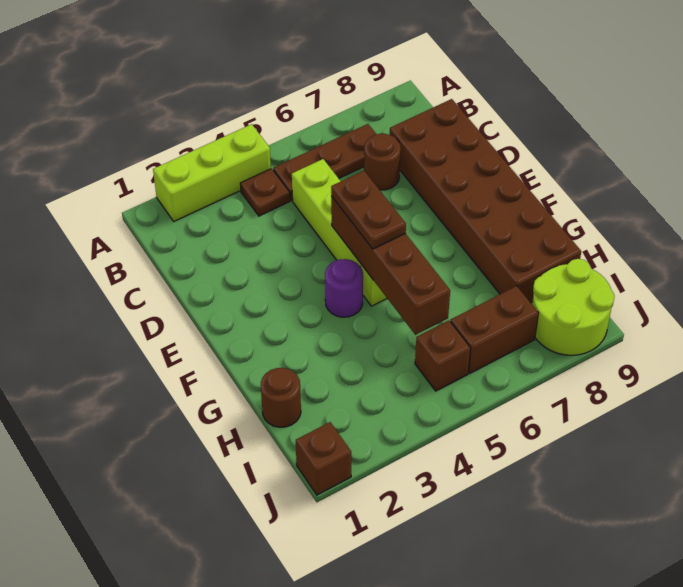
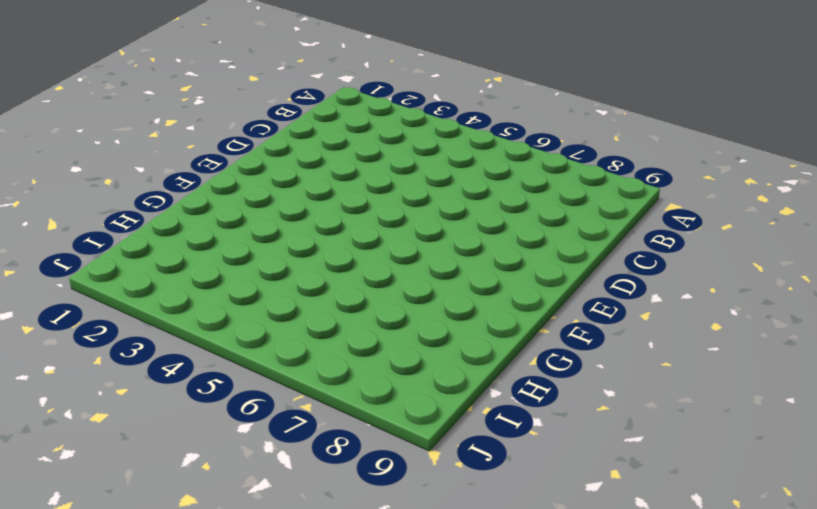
none -> lime 1x3 brick [153,124,271,221]
none -> brown 1x1 plate [240,169,290,216]
none -> brown 1x3 plate [273,124,376,200]

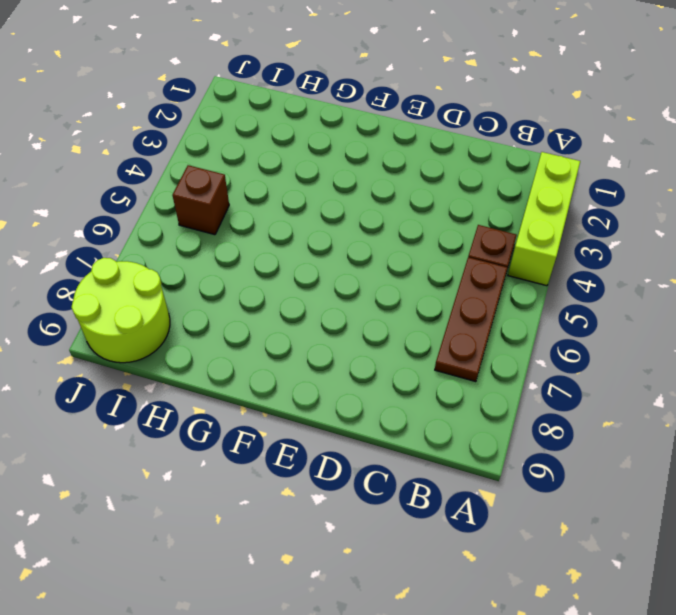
none -> lime 1x4 brick [292,159,387,306]
none -> brown 1x1 round brick [364,133,401,190]
none -> brown 2x6 brick [390,99,581,303]

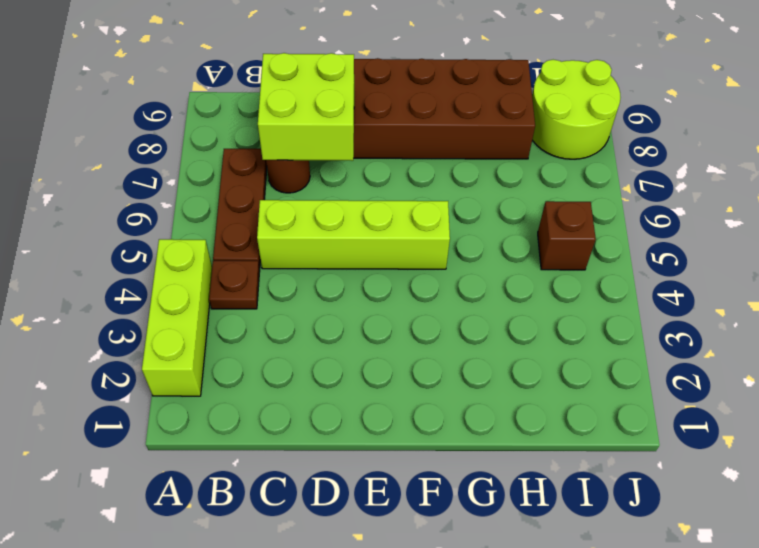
lime 2x2 brick [258,53,354,161] -> none
none -> purple 1x1 round brick [325,259,363,317]
none -> brown 1x1 round brick [261,368,301,427]
none -> brown 1x2 brick [451,286,538,373]

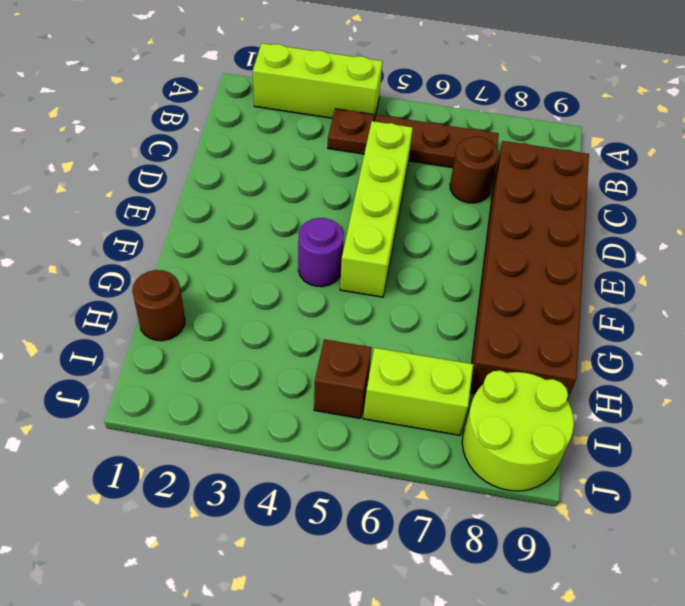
lime 1x2 brick [363,348,473,435] -> brown 1x2 brick [451,286,538,373]
none -> brown 1x1 brick [296,422,351,495]
none -> brown 1x4 brick [331,196,450,335]
none -> brown 1x2 plate [331,171,406,249]

